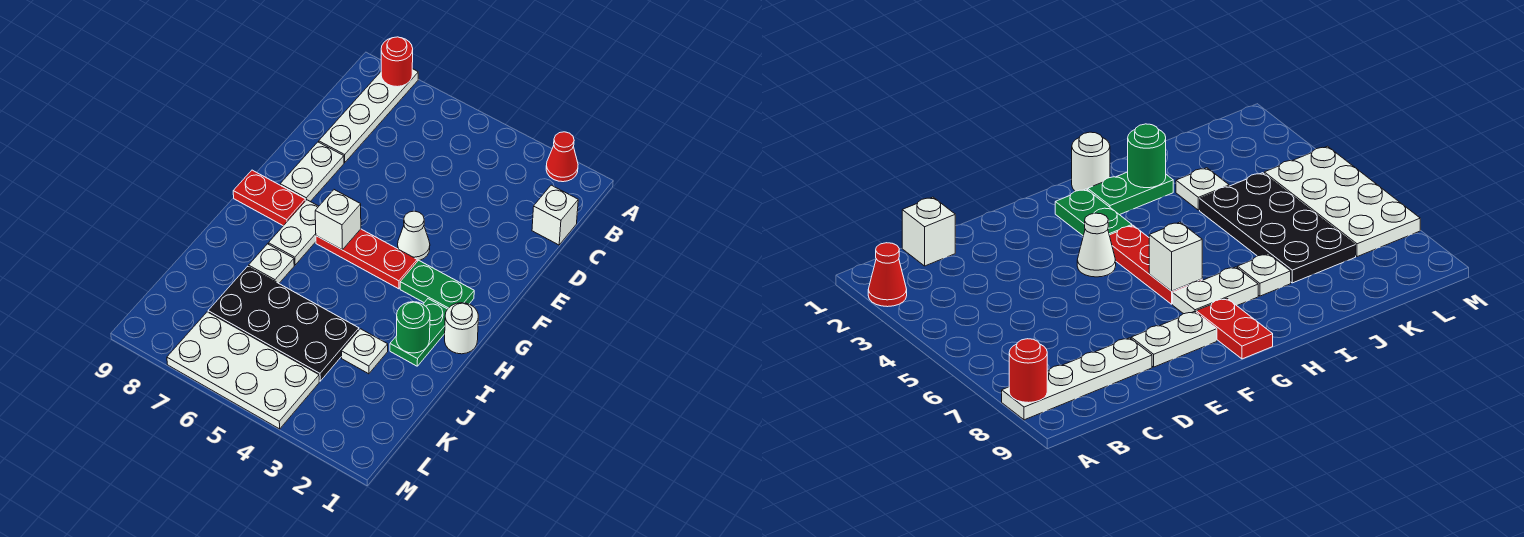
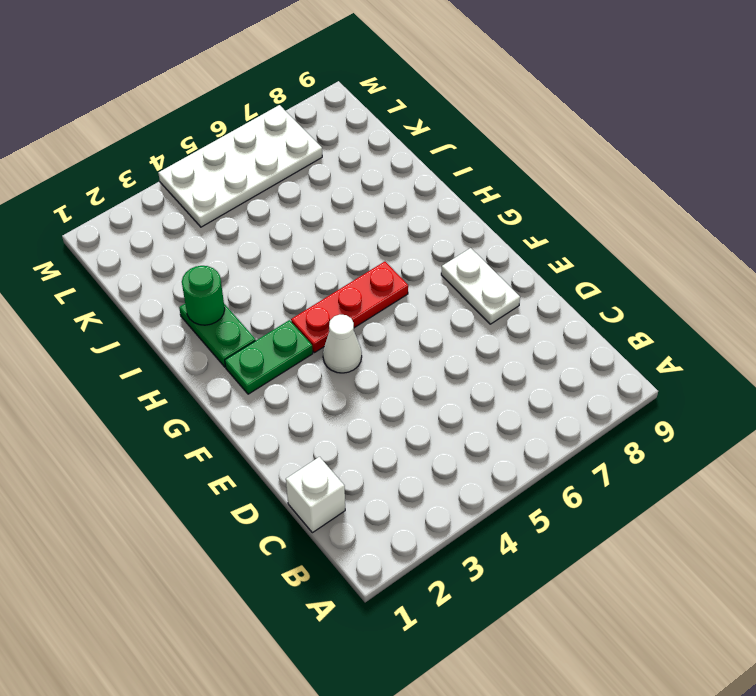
none -> red 1x1 cone [546,132,578,182]
none -> white 1x4 plate [319,69,418,163]
none -> white 1x2 plate [268,200,319,265]

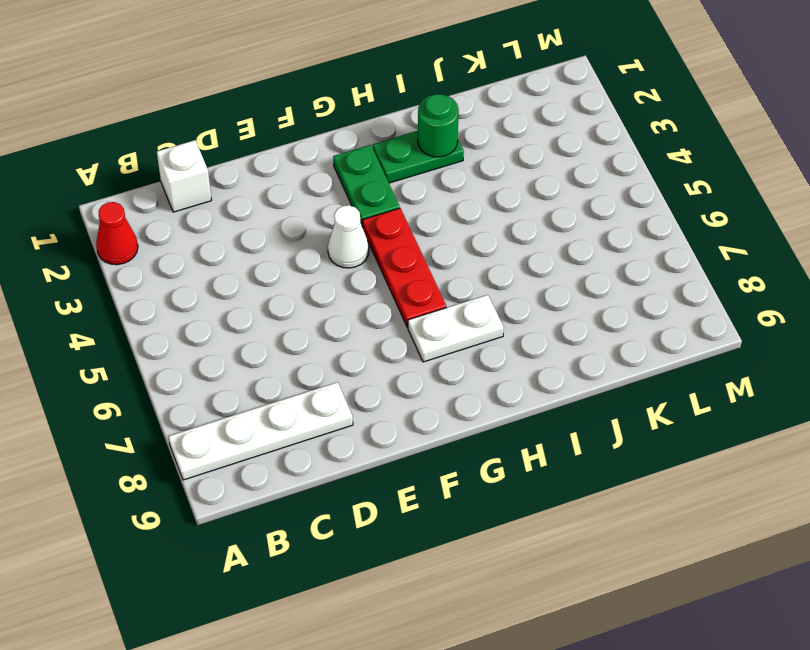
none -> white 1x2 plate [280,142,344,202]
none -> red 1x2 plate [233,170,305,226]
none -> white 1x1 round brick [445,303,478,354]

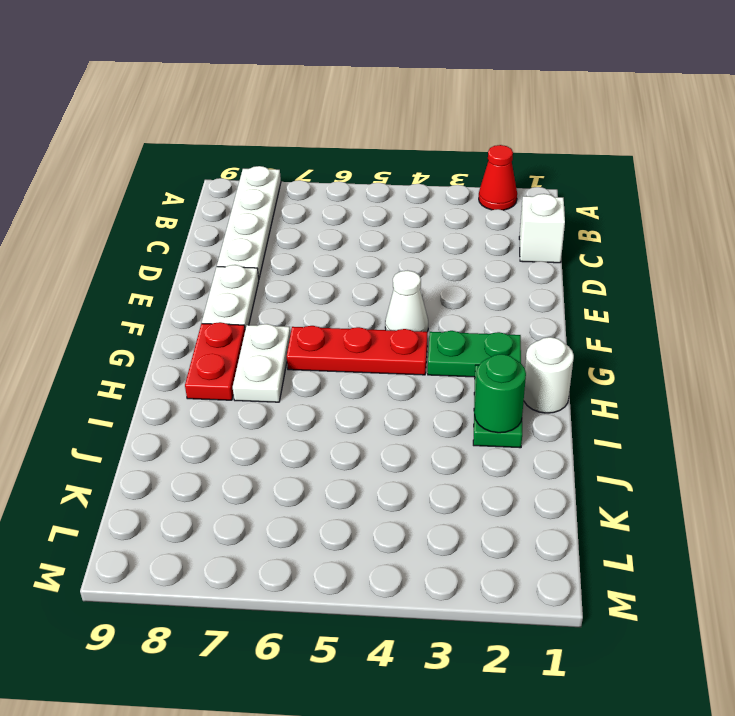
red 1x2 plate [185,322,245,400] -> red 1x2 plate turned to [233,170,305,226]
none -> white 1x1 plate [249,244,294,283]
none -> white 1x1 plate [342,329,388,374]
none -> black 2x4 plate [208,266,359,381]

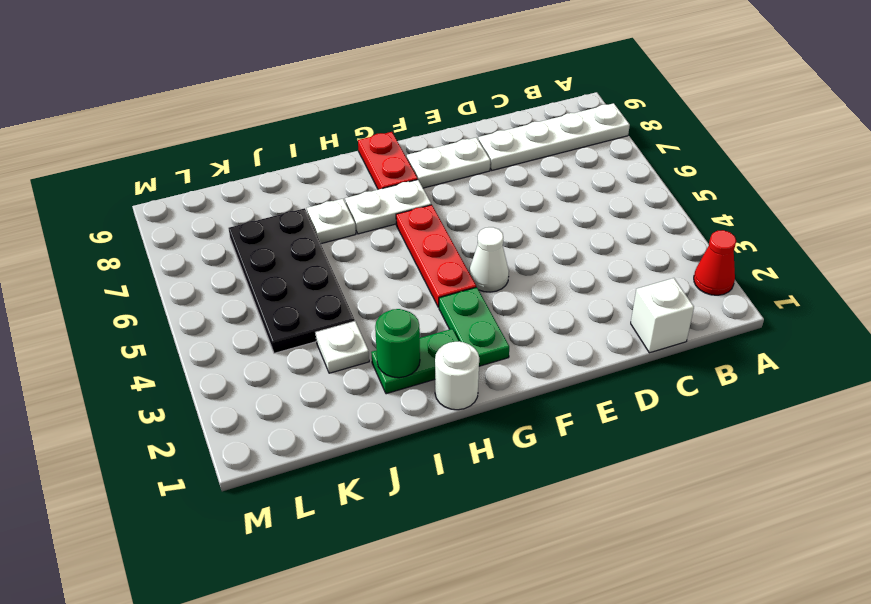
none -> white 2x4 plate [167,312,319,429]
none -> red 1x1 round brick [381,37,413,87]
none -> white 1x1 brick [315,190,361,250]

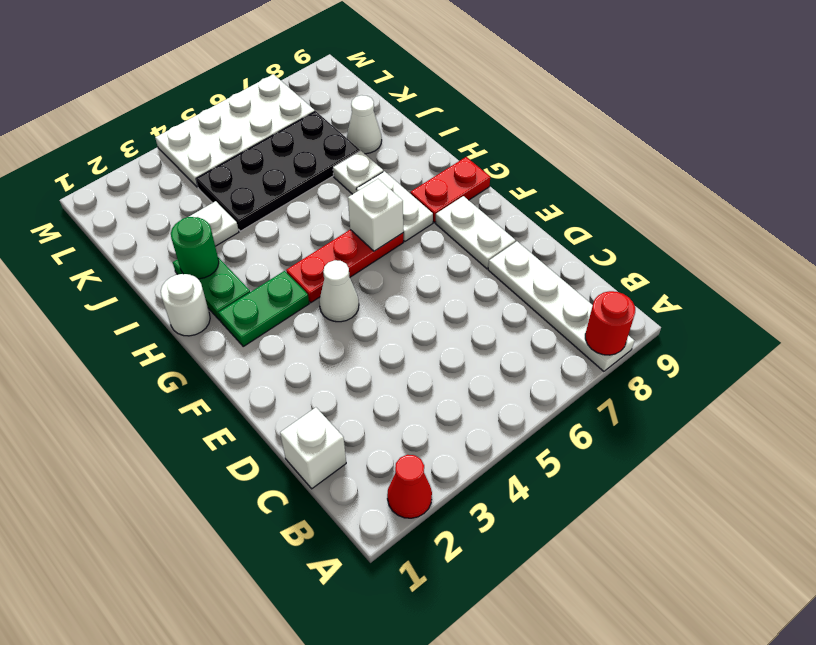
white 1x1 cone [347,95,382,154] -> none

